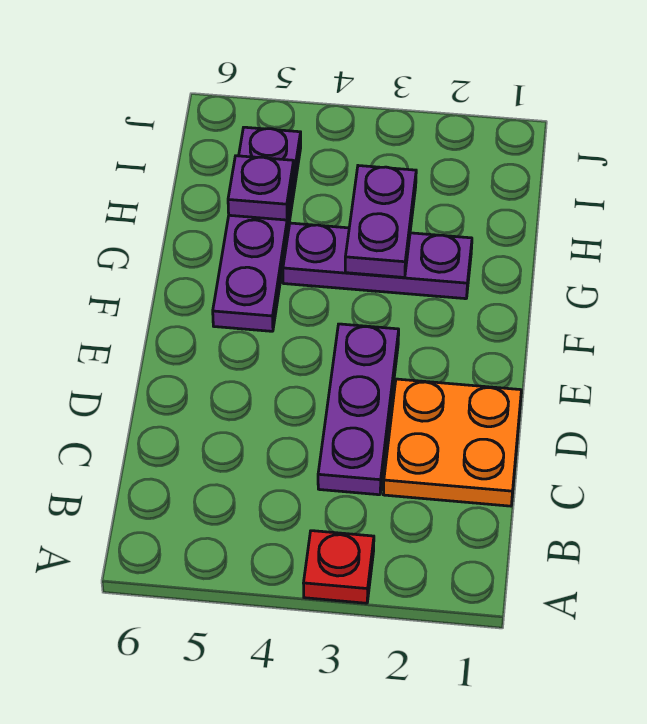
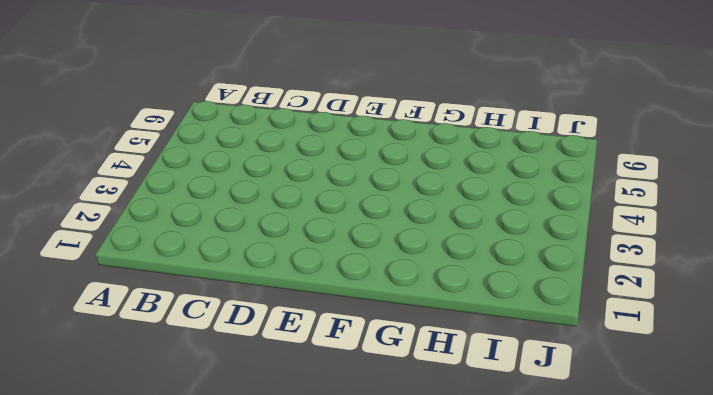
none -> red 1x1 plate [304,531,374,603]
none -> orange 2x2 plate [383,379,521,506]

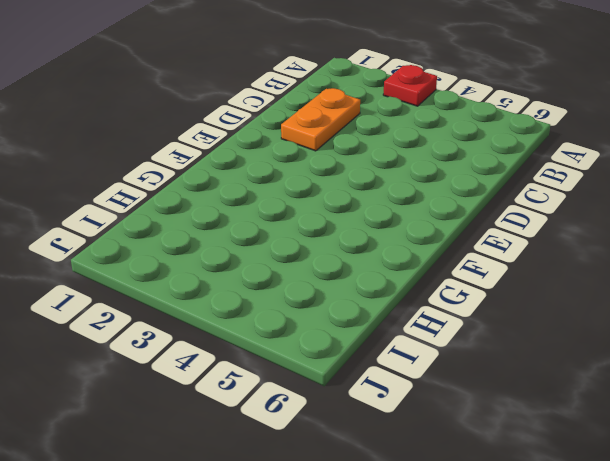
orange 1x2 plate [281,88,360,151] -> orange 2x2 plate [383,379,521,506]
none -> purple 1x3 plate [318,324,399,495]
none -> purple 1x4 plate [213,127,301,331]

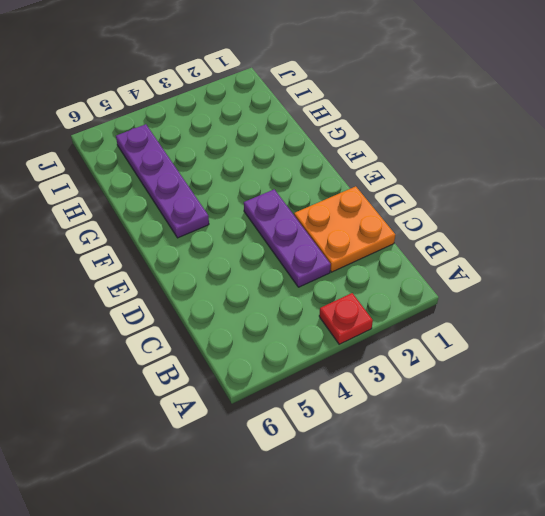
none -> purple 1x3 plate [283,223,472,299]
none -> purple 1x2 plate [345,166,416,277]

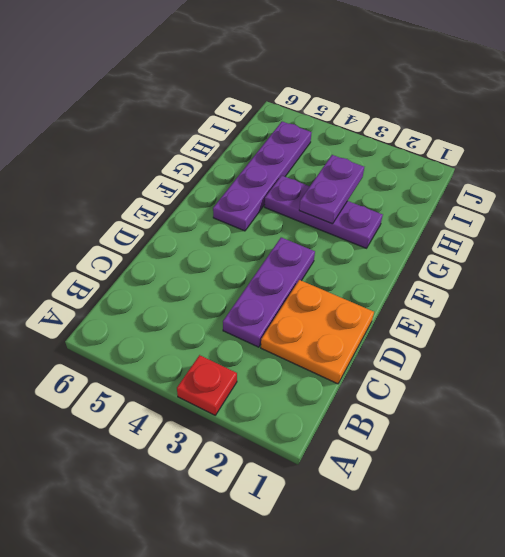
none -> purple 1x1 plate [228,156,294,220]

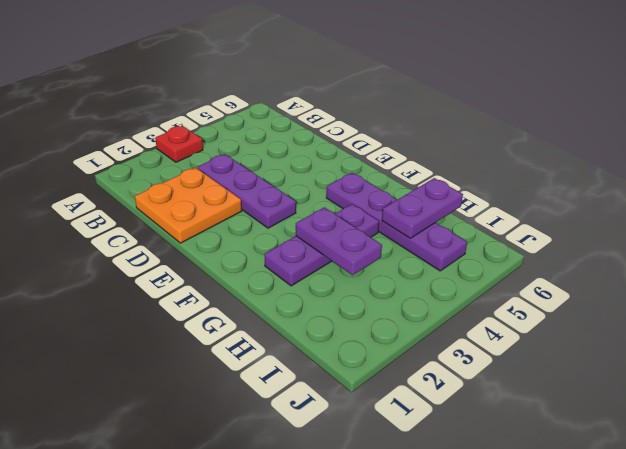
purple 1x2 plate [382,178,463,238] -> purple 1x1 plate [228,156,294,220]

